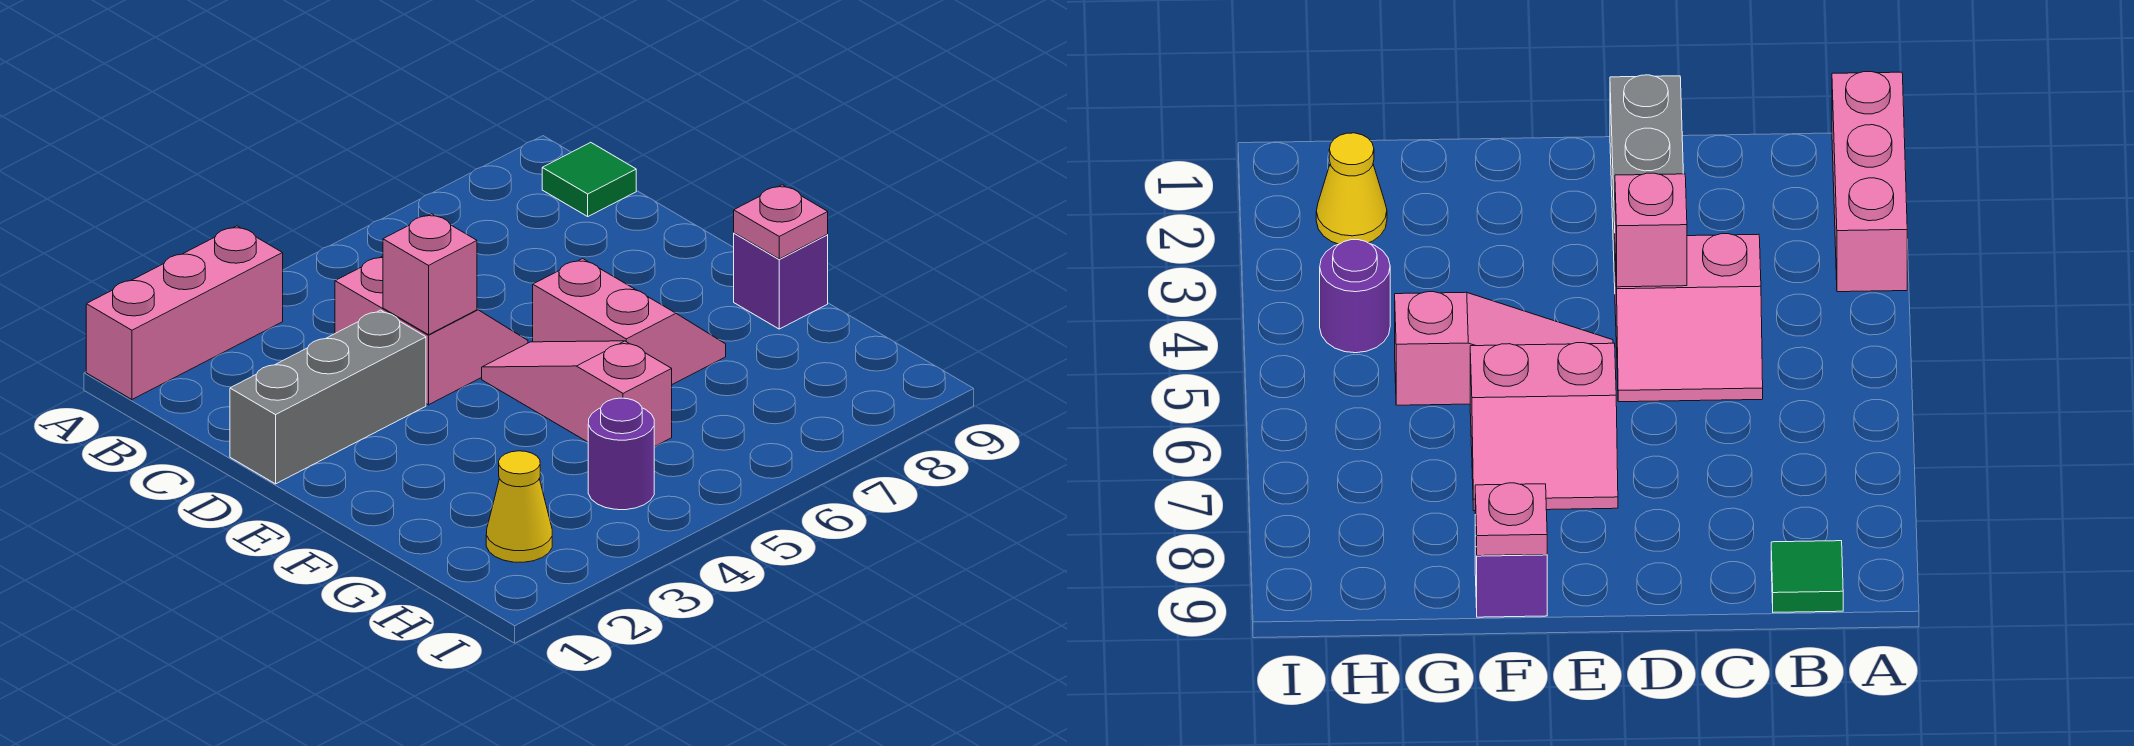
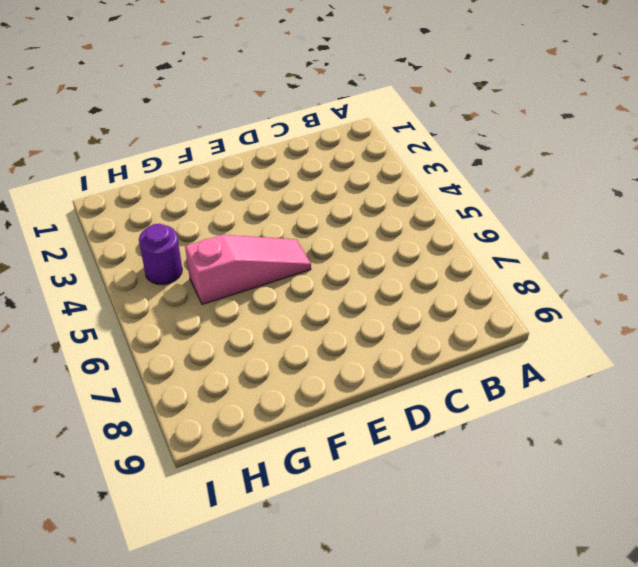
none -> pink 1x3 brick [86,226,283,399]
none -> green 1x1 tile [542,142,636,216]

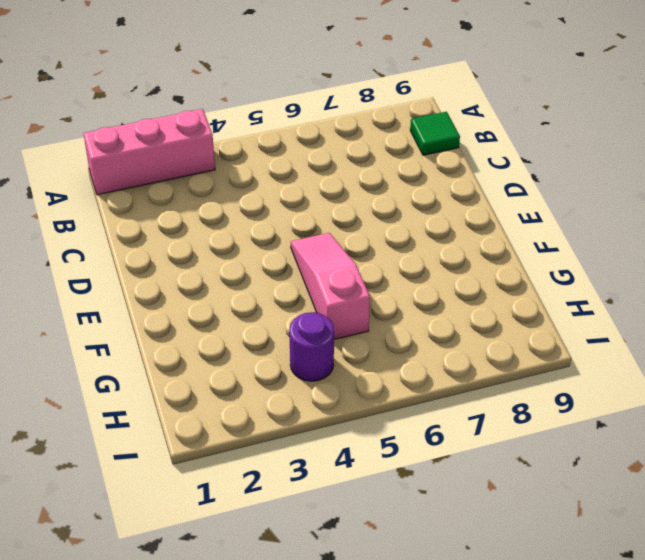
none -> pink 2x2 slope [335,256,528,405]
none -> grey 1x3 brick [230,310,426,484]

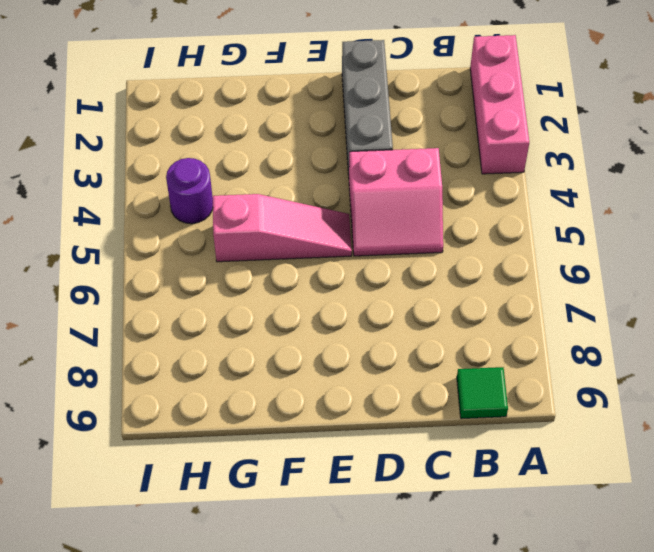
none -> pink 2x2 slope [533,259,726,384]
none -> purple 1x1 brick [734,233,828,329]

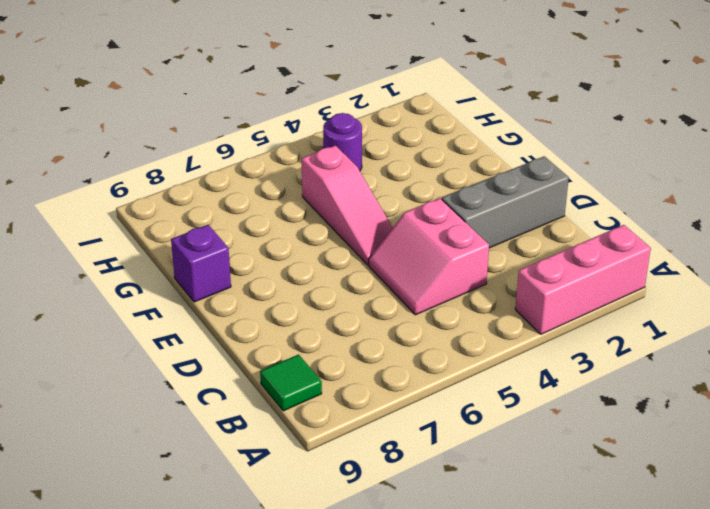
none -> pink 2x2 slope [533,259,726,384]
none -> yellow 1x1 cone [486,451,552,562]

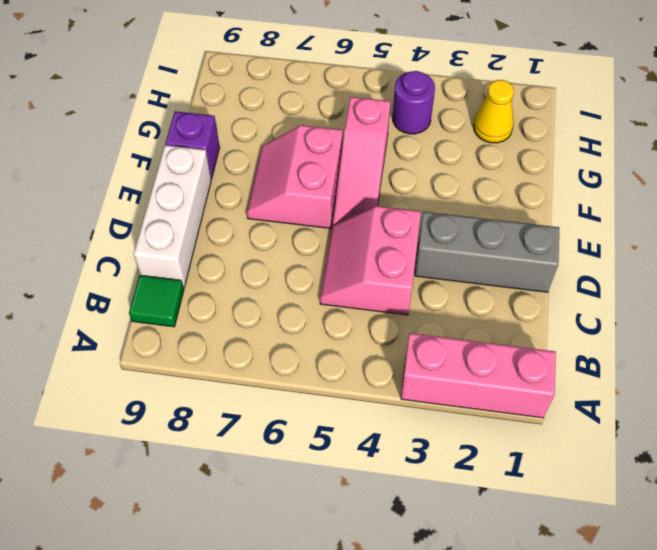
white 1x3 brick [134,145,211,287] -> none
none -> pink 1x1 brick [383,214,477,335]
none -> pink 1x1 plate [734,185,828,259]

